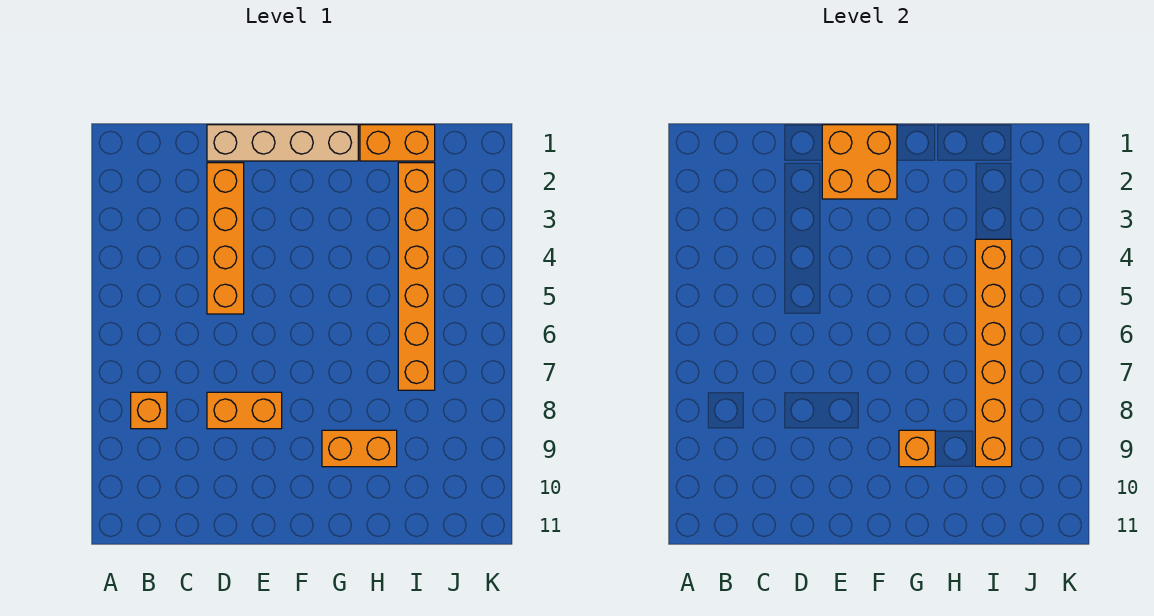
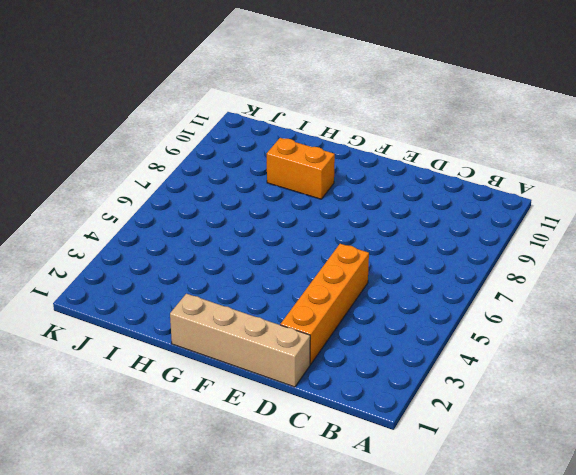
none -> orange 1x1 brick [131,392,167,429]
none -> orange 1x2 brick [207,392,282,429]

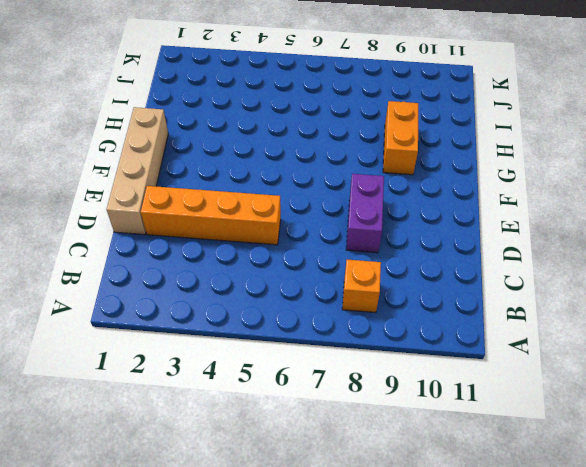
purple 1x2 brick [346,174,384,253] -> orange 1x2 brick [207,392,282,429]
none -> orange 1x2 brick [360,125,435,161]
none -> orange 1x6 brick [398,163,435,390]

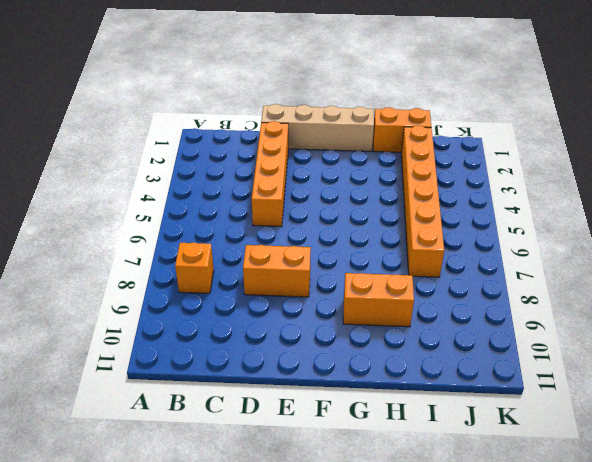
none -> orange 2x2 brick [822,125,897,199]
none -> orange 1x1 brick [899,430,935,467]

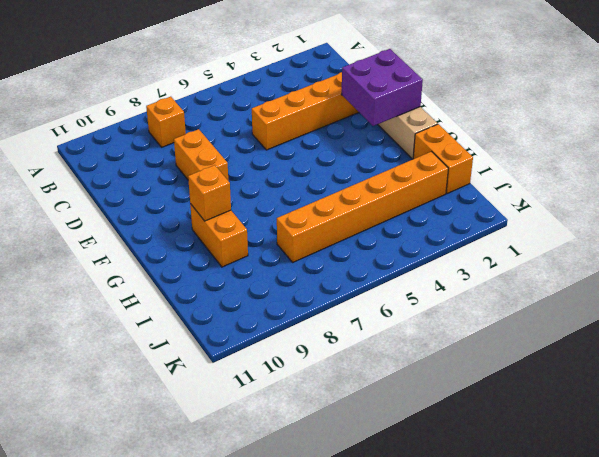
purple 2x2 brick [341,49,423,126] -> orange 2x2 brick [822,125,897,199]
none -> orange 1x6 brick [975,239,1012,467]

